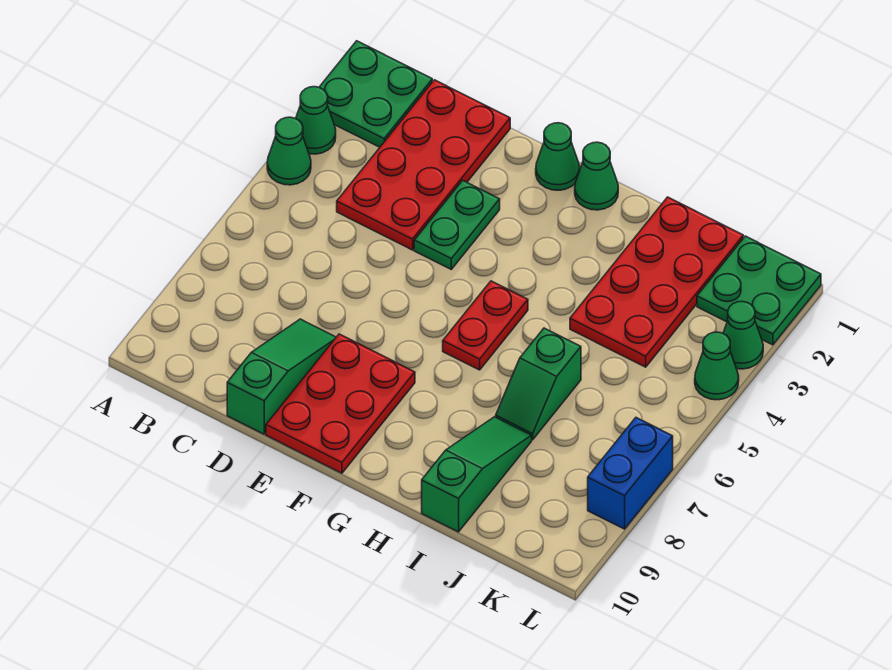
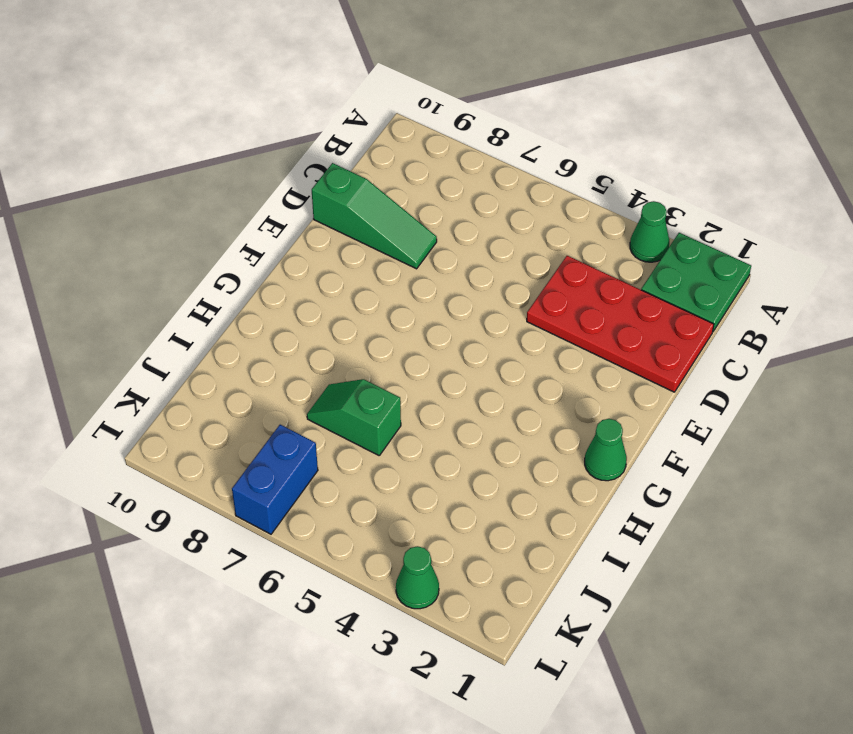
blue 1x2 brick [232,425,318,534] -> blue 1x2 brick turned to [588,418,673,529]
none -> green 1x1 cone [267,117,311,185]
none -> green 1x2 plate [414,180,500,269]
none -> red 2x3 plate [266,334,415,473]

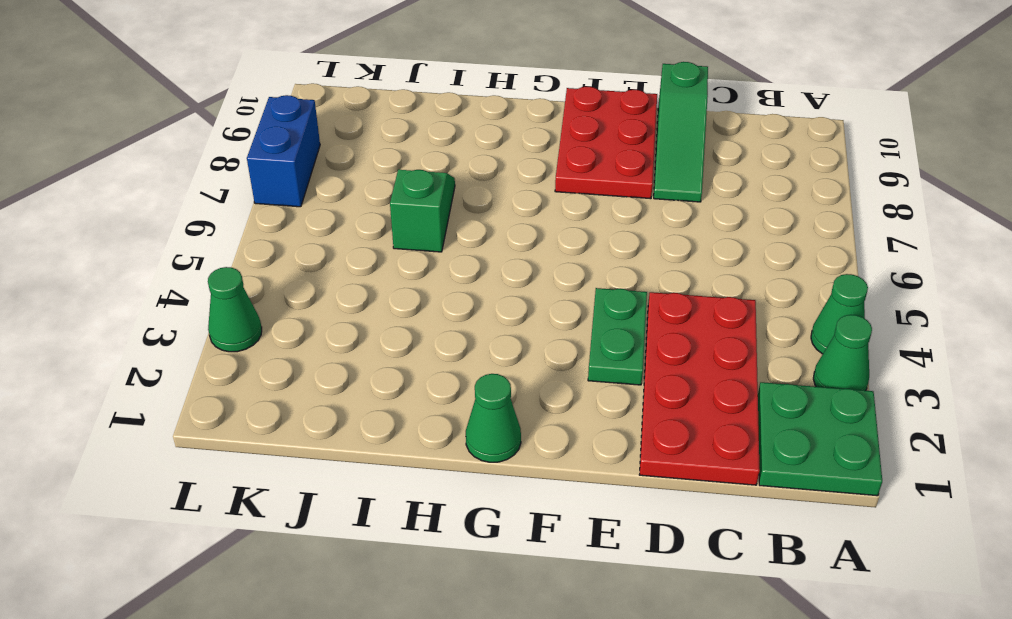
none -> green 1x1 cone [536,123,580,190]
none -> red 1x2 plate [443,281,528,370]
none -> red 2x4 plate [570,197,743,367]

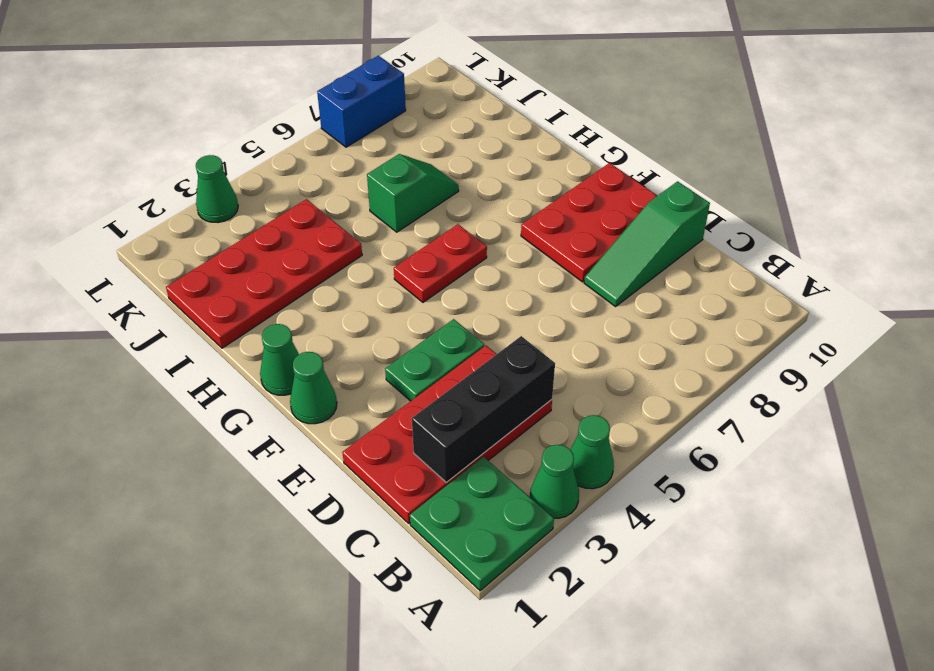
black 1x3 brick [412,336,555,483] -> none
none -> green 1x3 slope [422,417,532,532]
none -> green 2x2 plate [697,236,821,345]
none -> green 1x1 cone [695,332,739,400]

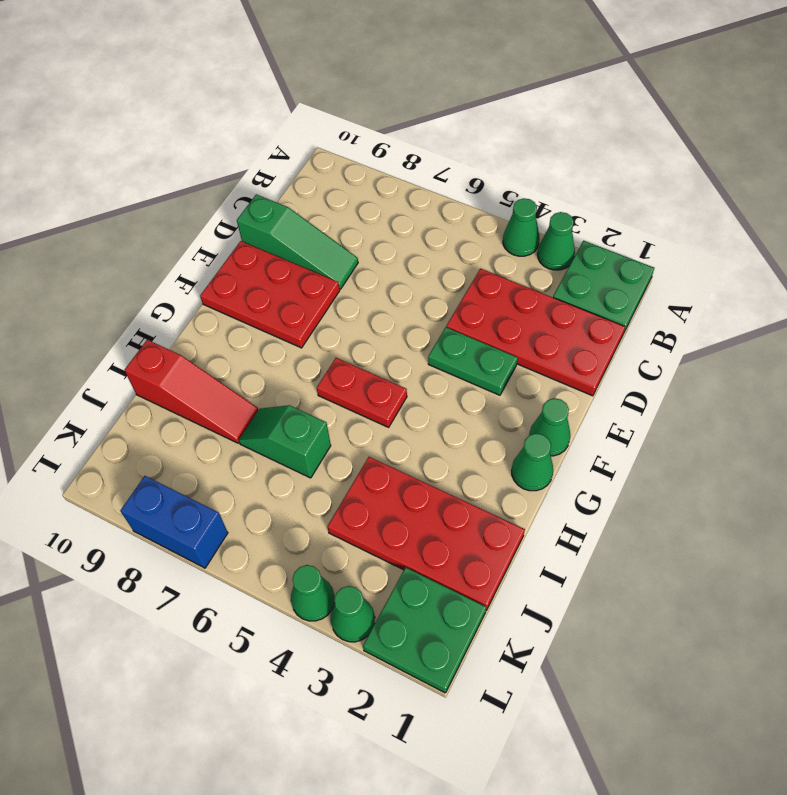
red 1x3 slope [125,340,258,443] -> green 1x3 slope [422,417,532,532]

